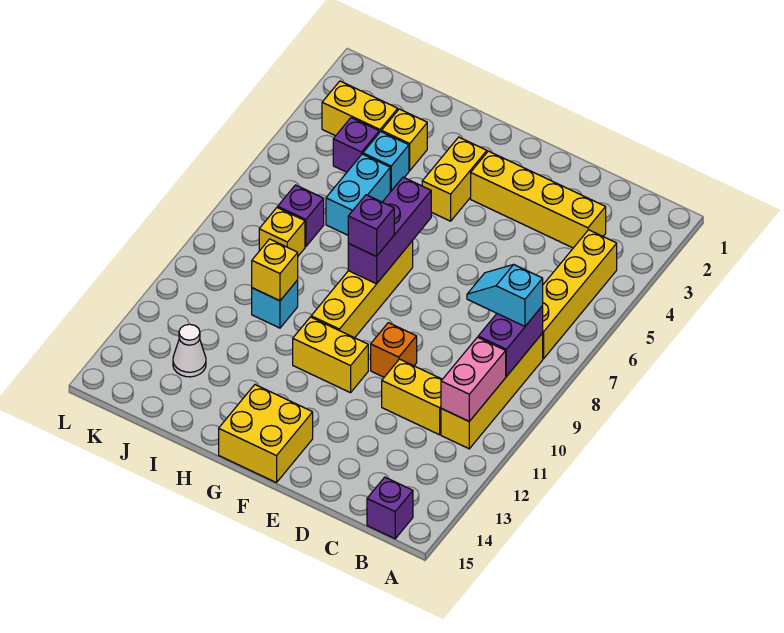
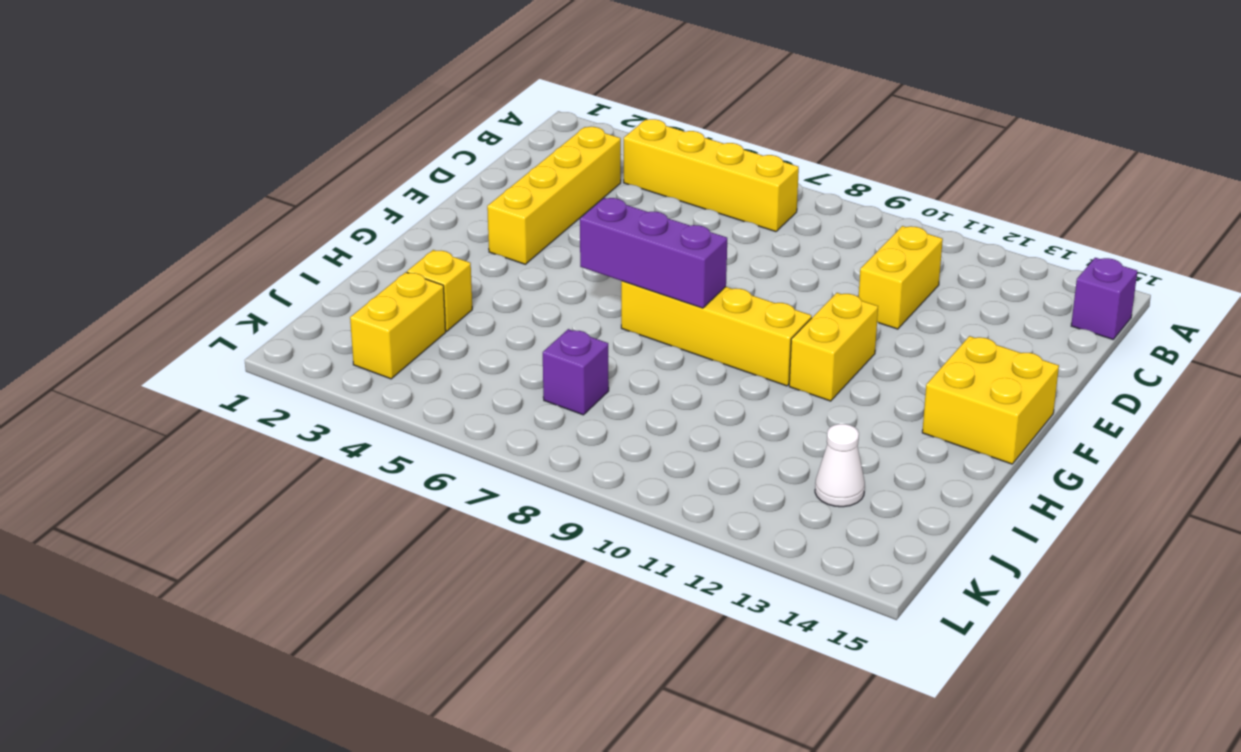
none -> yellow 1x4 brick [441,333,543,449]
none -> orange 1x1 brick [371,323,417,377]
none -> yellow 1x2 brick [422,137,487,221]

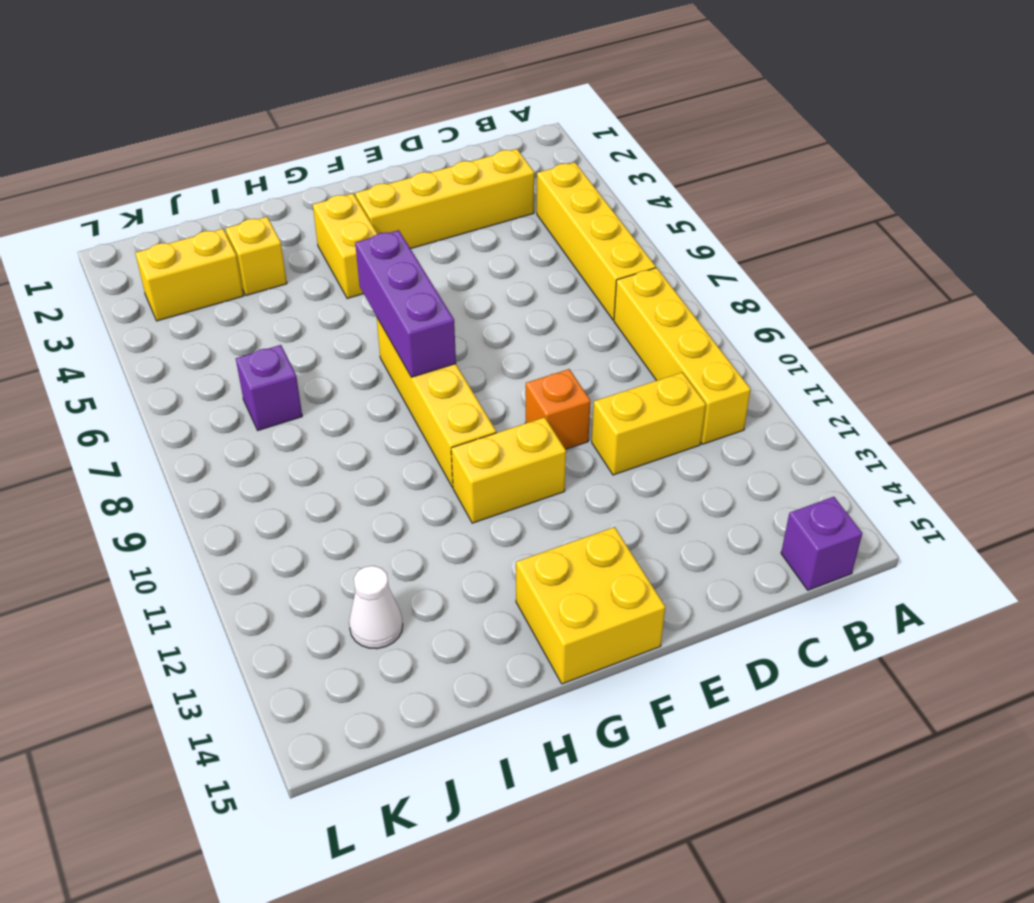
none -> cyan 1x1 brick [363,132,409,192]
none -> cyan 1x2 brick [326,154,390,235]
none -> cyan 1x1 brick [252,280,298,328]

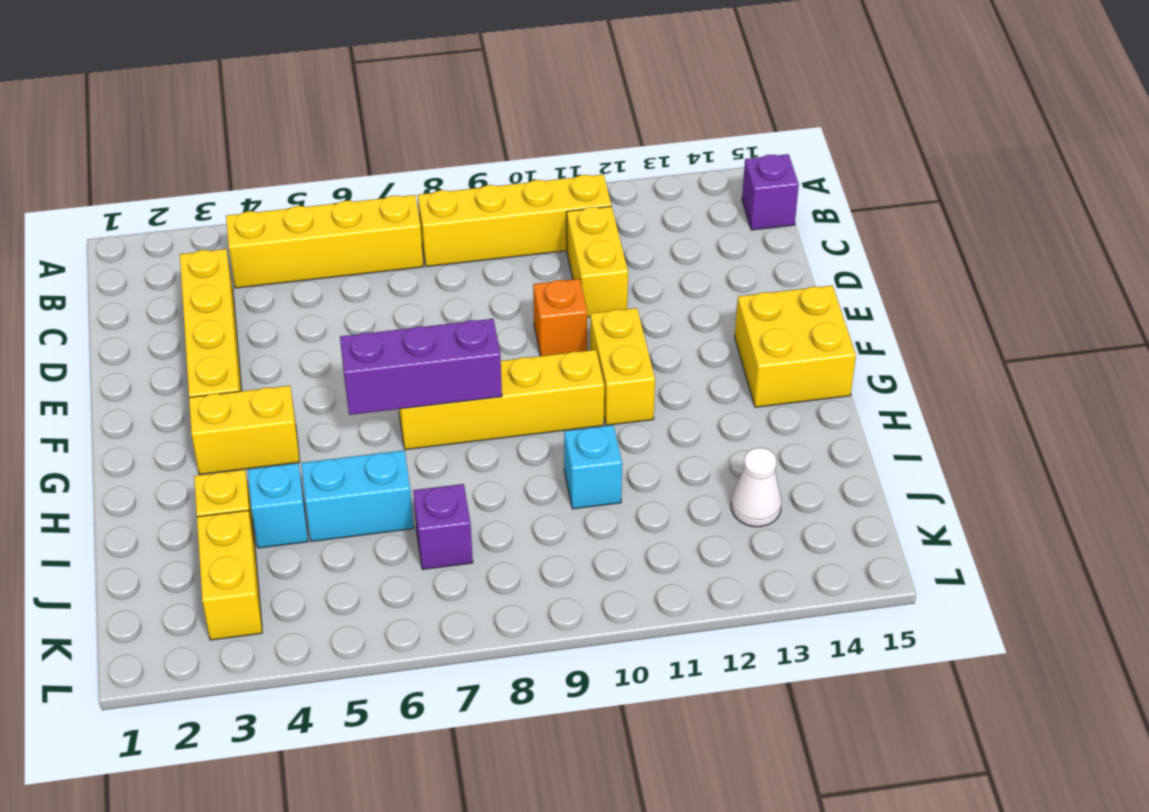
none -> purple 1x1 brick [333,118,379,172]
none -> yellow 1x1 brick [259,208,305,256]
none -> purple 1x2 brick [478,306,543,377]

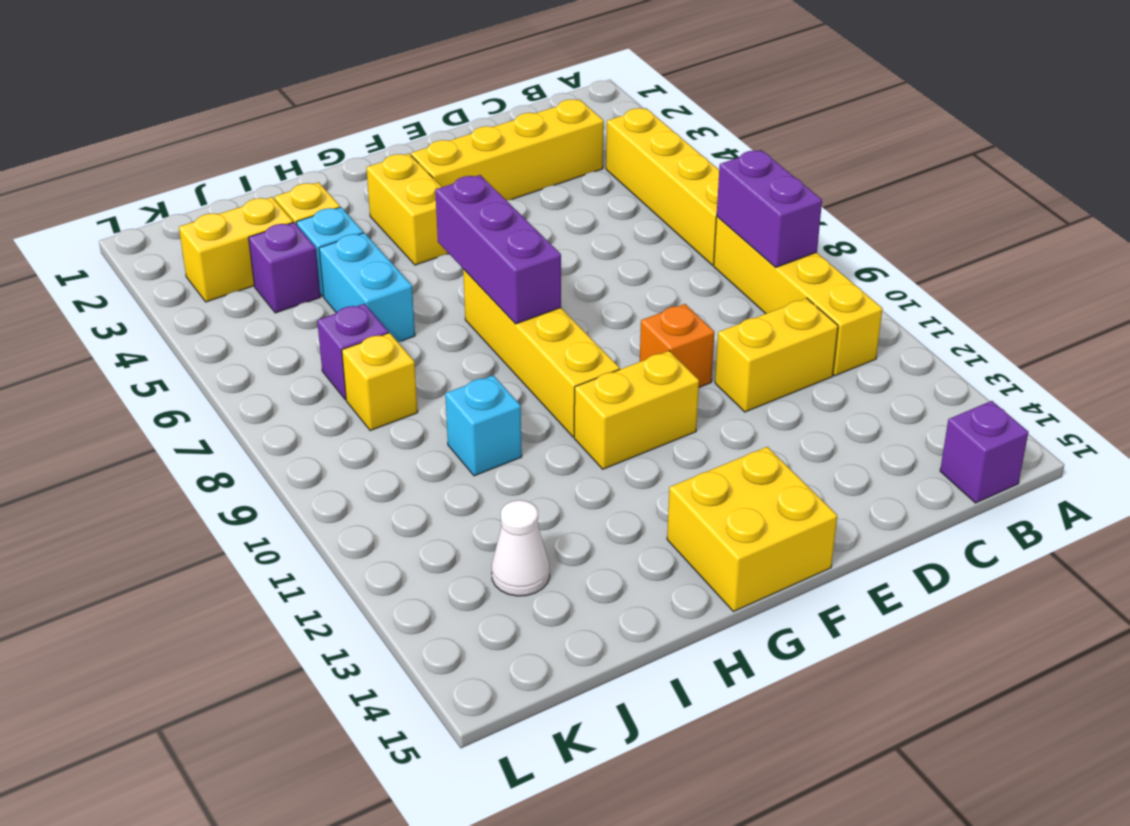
none -> pink 1x2 brick [441,337,506,421]
none -> yellow 1x1 brick [252,239,298,301]
none -> cyan 1x2 slope [467,265,543,326]

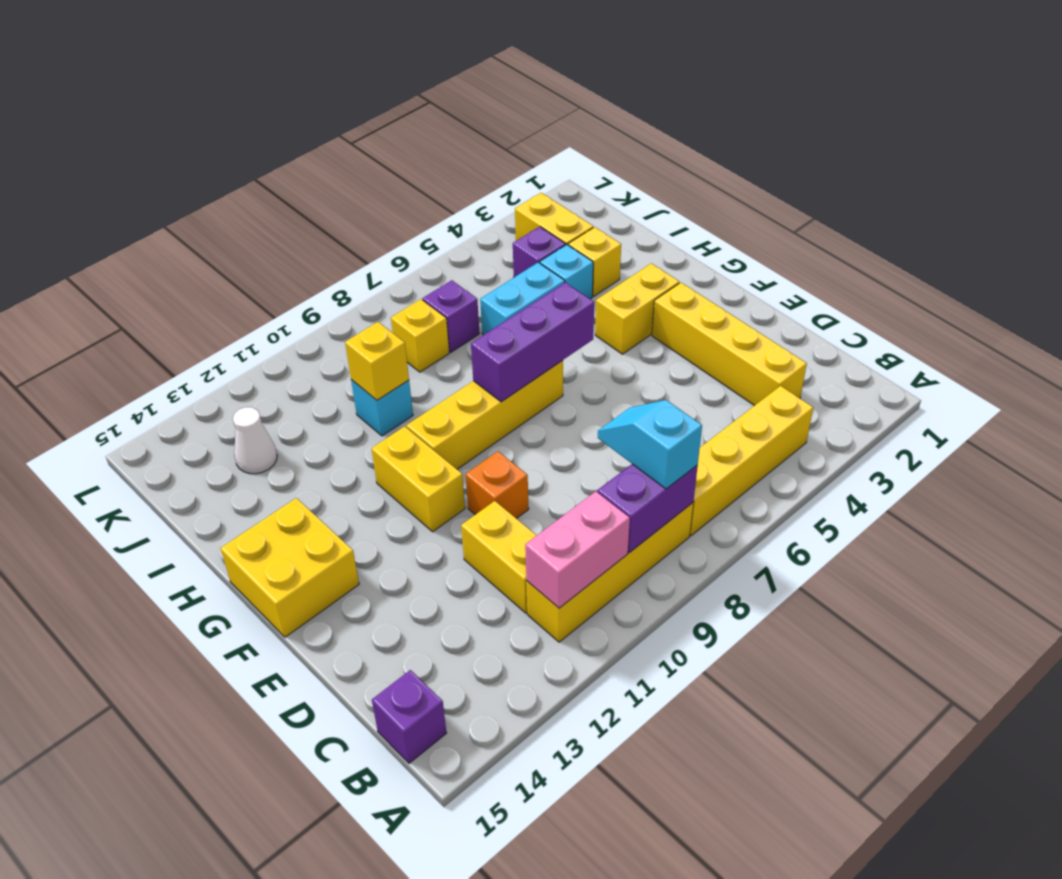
none -> purple 1x1 brick [348,195,394,256]

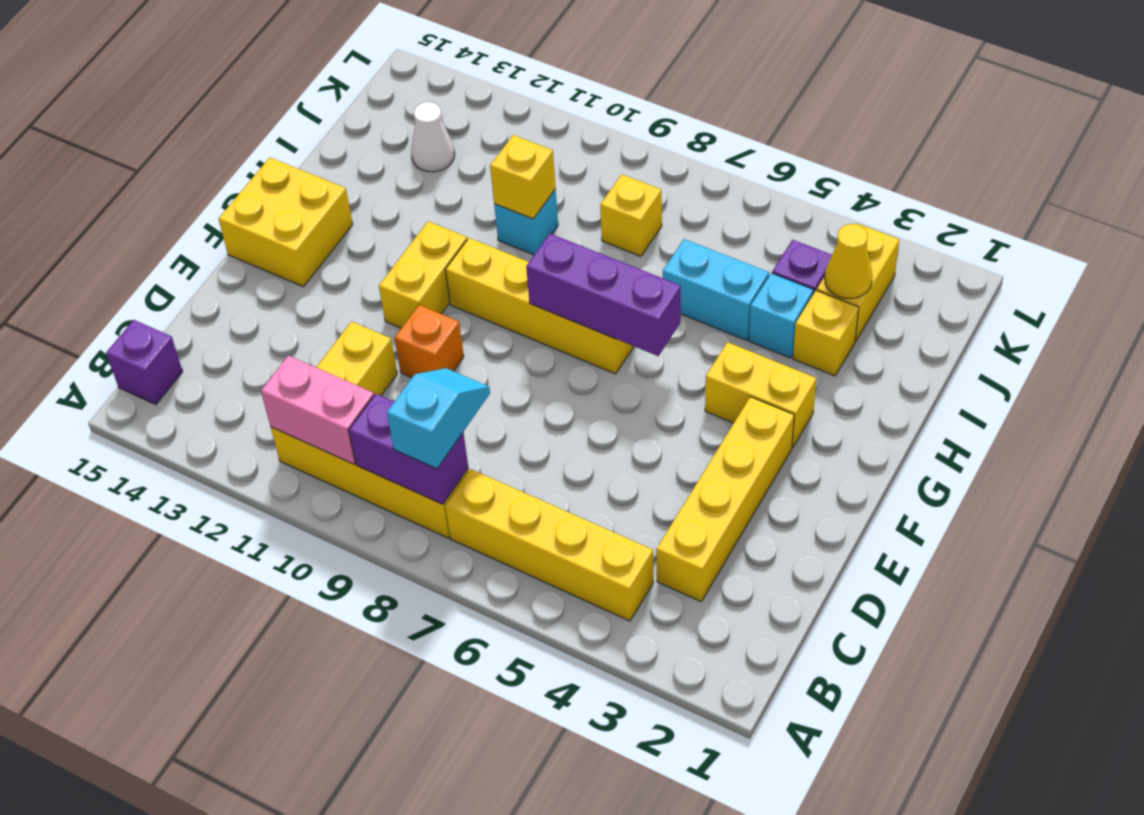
yellow 1x1 cone [825,224,872,298] -> none
none -> purple 1x1 brick [278,185,324,247]
none -> purple 1x1 brick [348,195,394,256]

